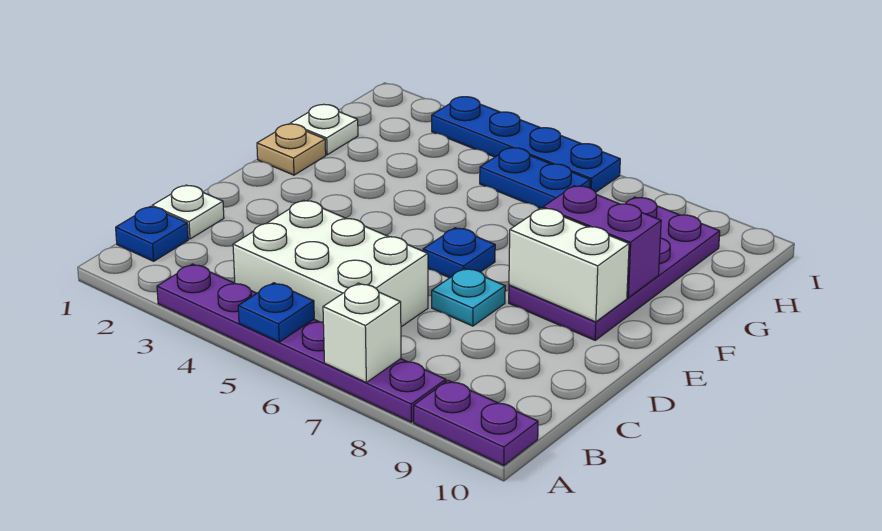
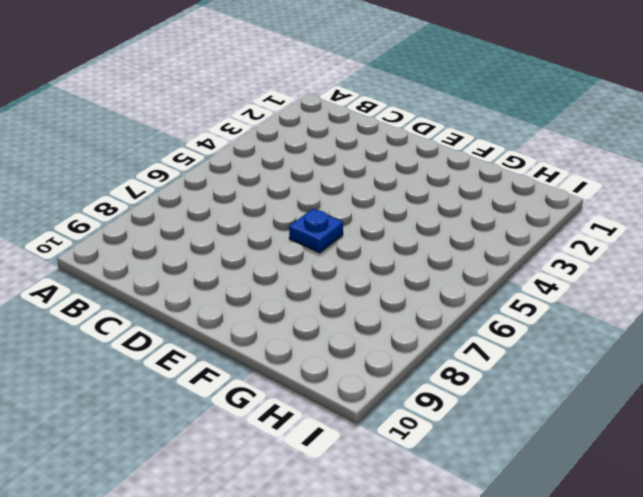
none -> purple 1x6 plate [157,264,446,422]
none -> purple 1x2 plate [414,380,538,465]
none -> blue 1x1 plate [116,207,188,261]

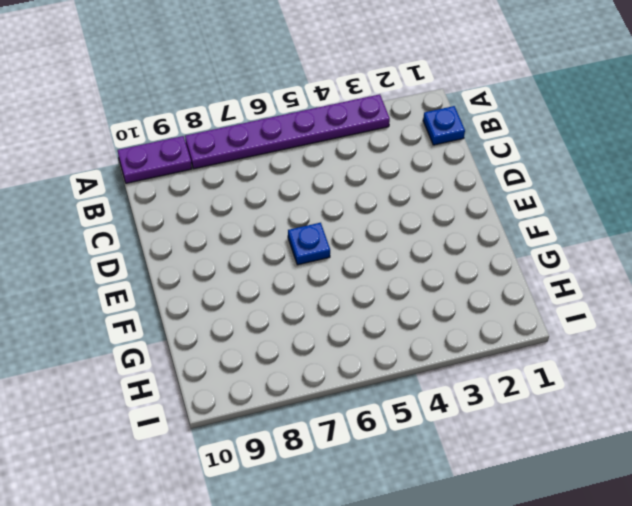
none -> white 2x3 brick [233,200,428,327]
none -> white 1x1 plate [152,185,224,239]
none -> cyan 1x1 plate [432,268,505,326]

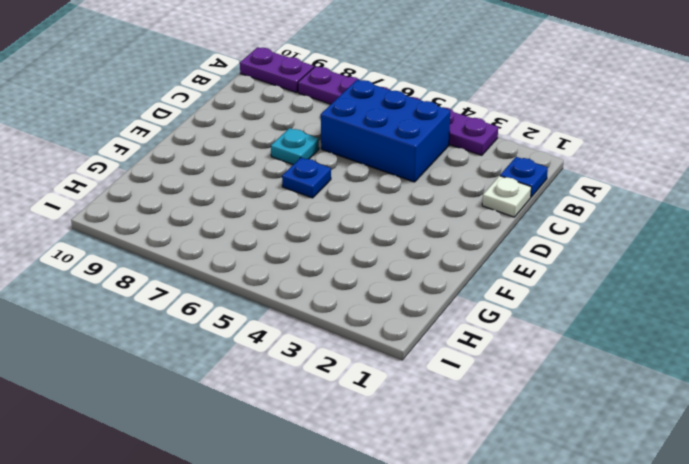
blue 2x3 brick [321,80,450,182] -> white 2x3 brick [233,200,428,327]
none -> purple 2x4 plate [509,197,720,340]
none -> tan 1x1 plate [257,124,326,175]
none -> white 1x1 plate [290,104,358,155]

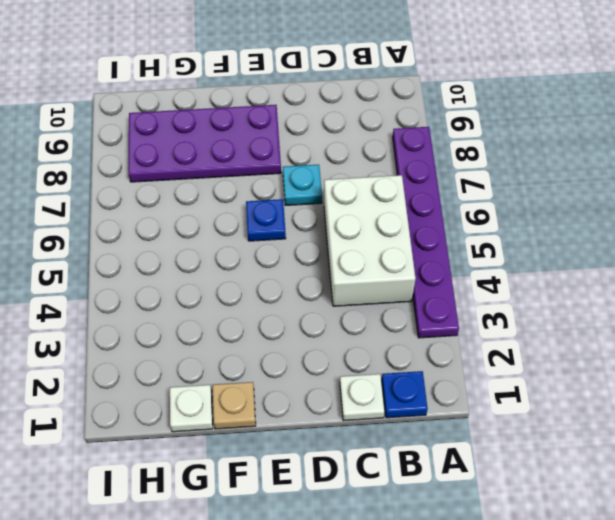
none -> purple 1x2 plate [414,380,538,465]
none -> blue 1x2 plate [480,148,590,209]
none -> blue 1x4 plate [432,97,620,192]

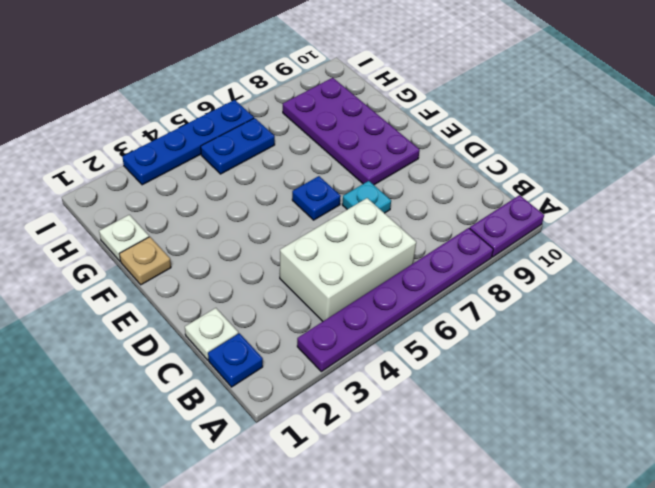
none -> blue 1x1 plate [238,283,314,342]
none -> white 1x1 brick [323,283,401,382]
none -> white 1x2 brick [509,208,629,322]

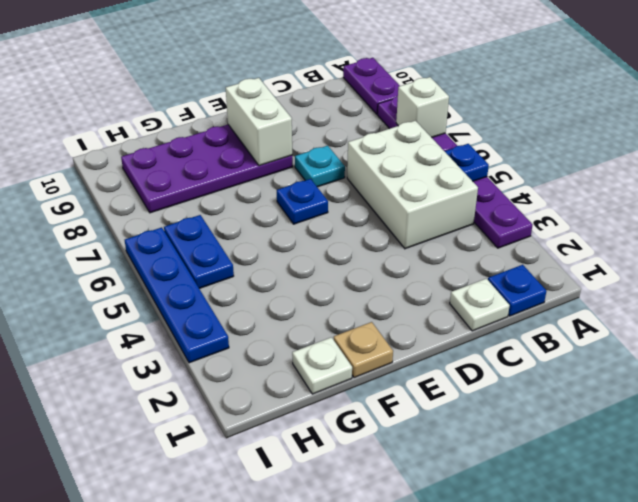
none -> purple 1x2 brick [543,186,661,298]

